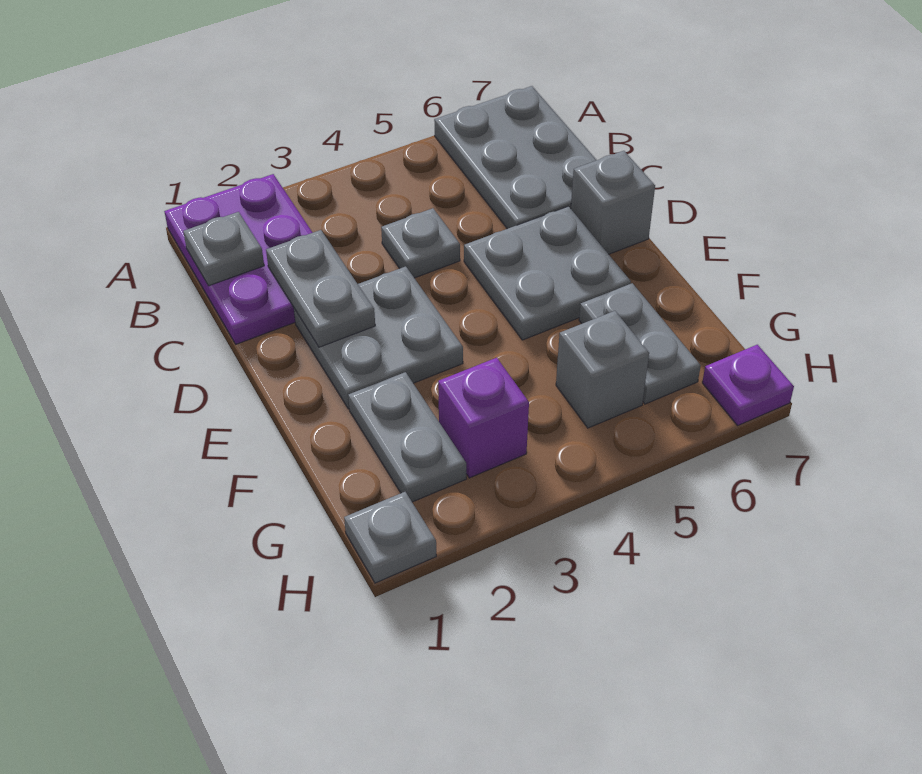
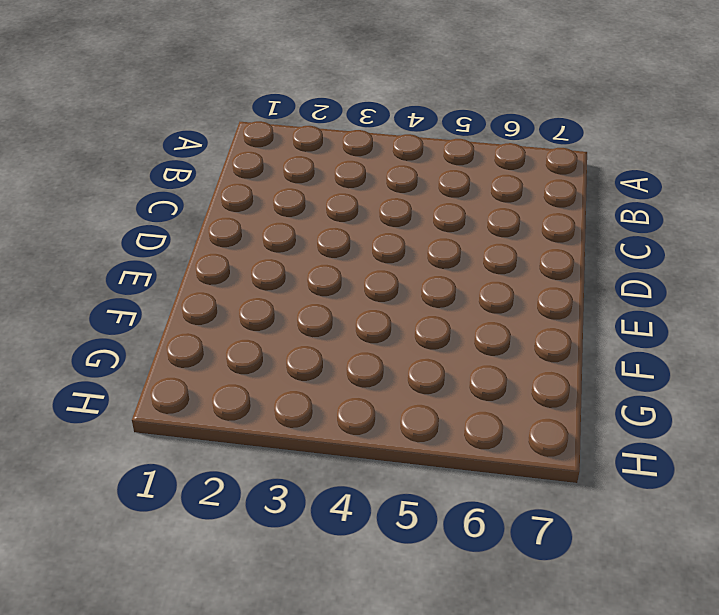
none -> purple 2x3 plate [164,174,313,344]
none -> grey 2x3 plate [434,86,596,229]
none -> grey 1x1 plate [381,208,460,278]

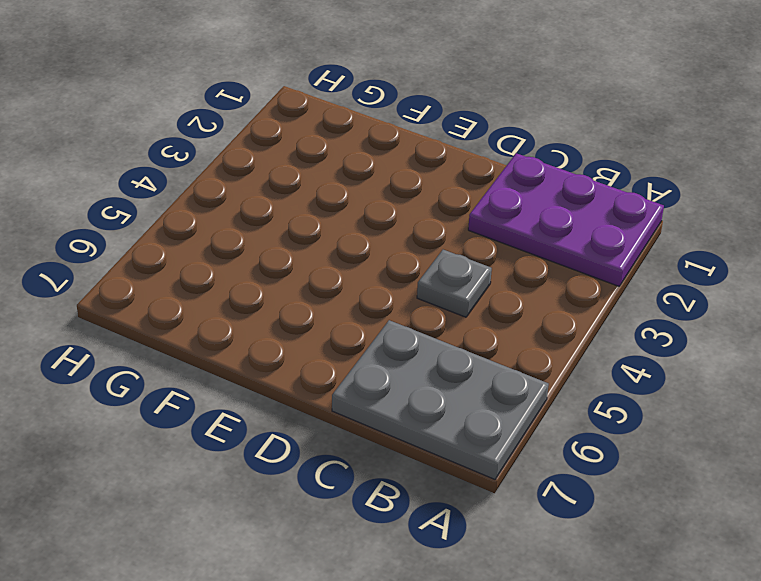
none -> grey 2x2 plate [294,266,463,409]
none -> grey 2x2 plate [464,206,631,340]
none -> grey 1x1 brick [571,151,655,254]

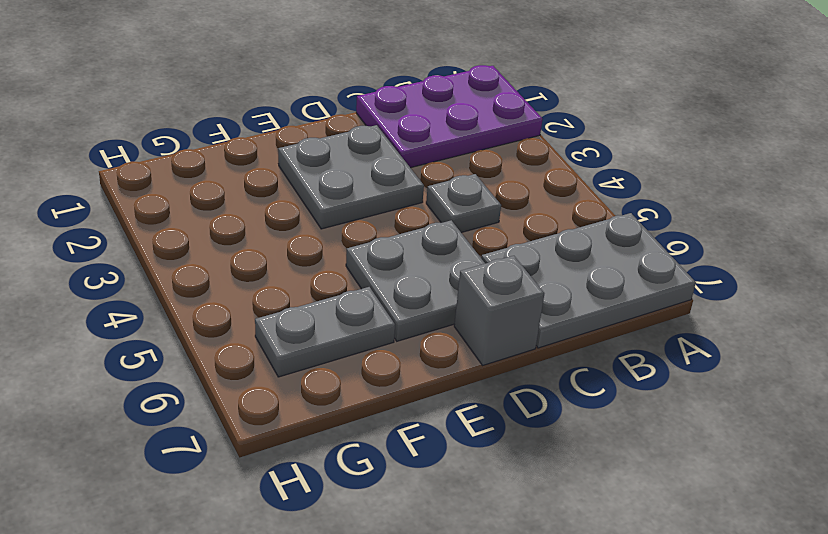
none -> grey 1x2 plate [348,372,466,502]
none -> purple 1x1 brick [438,358,529,478]
none -> grey 1x1 brick [556,311,649,428]

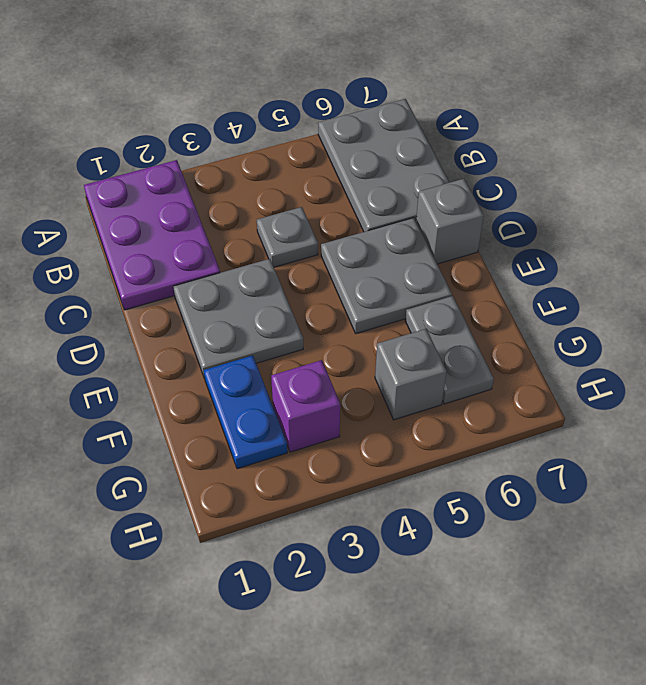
blue 1x2 plate [204,355,287,469] -> grey 1x2 plate [348,372,466,502]
none -> grey 1x1 plate [344,492,436,583]
none -> purple 1x1 plate [702,345,794,425]
none -> grey 1x1 plate [183,212,264,286]

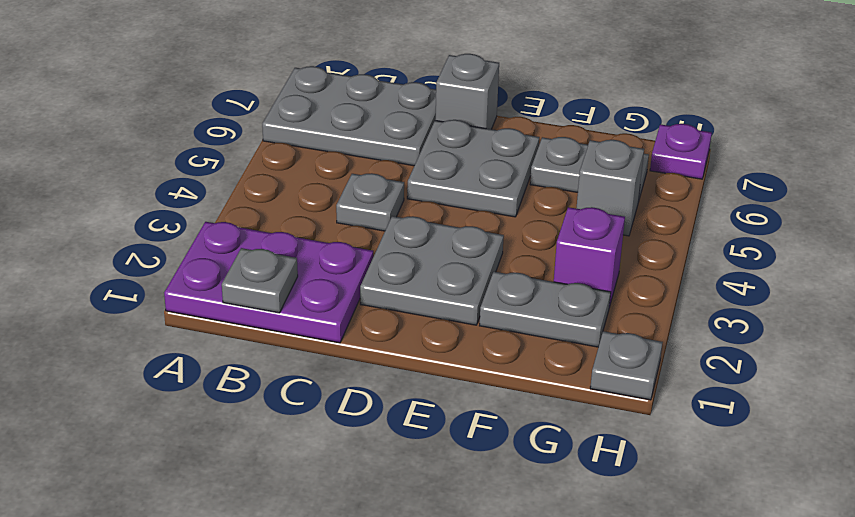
none -> grey 1x2 plate [266,230,375,347]

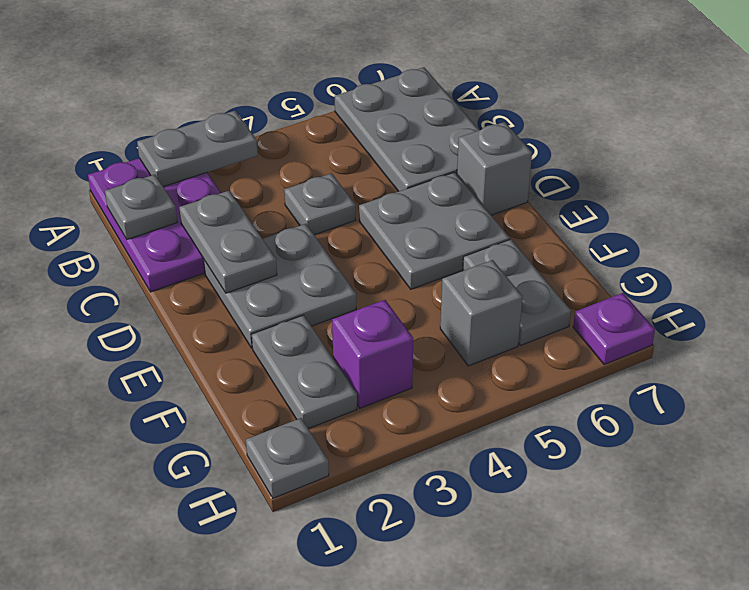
grey 1x2 plate [137,111,258,187] -> none

